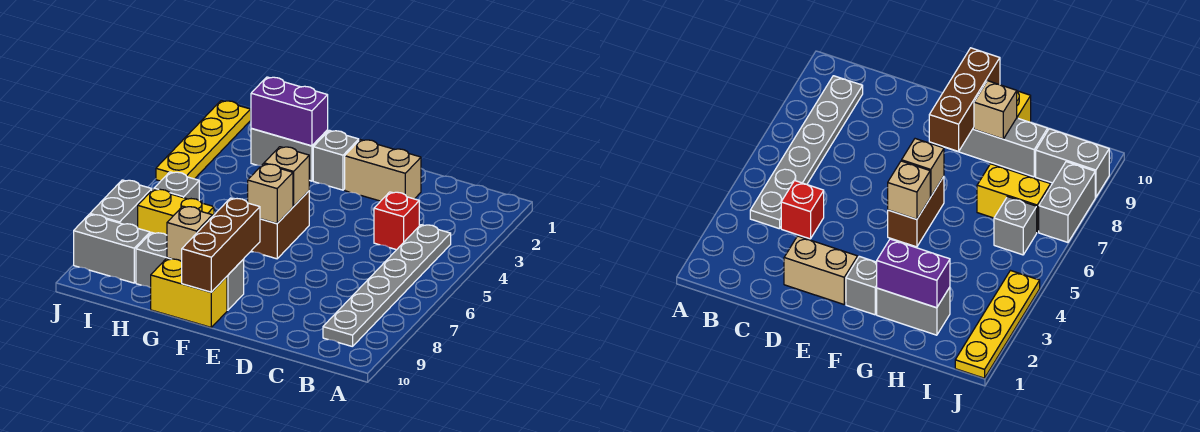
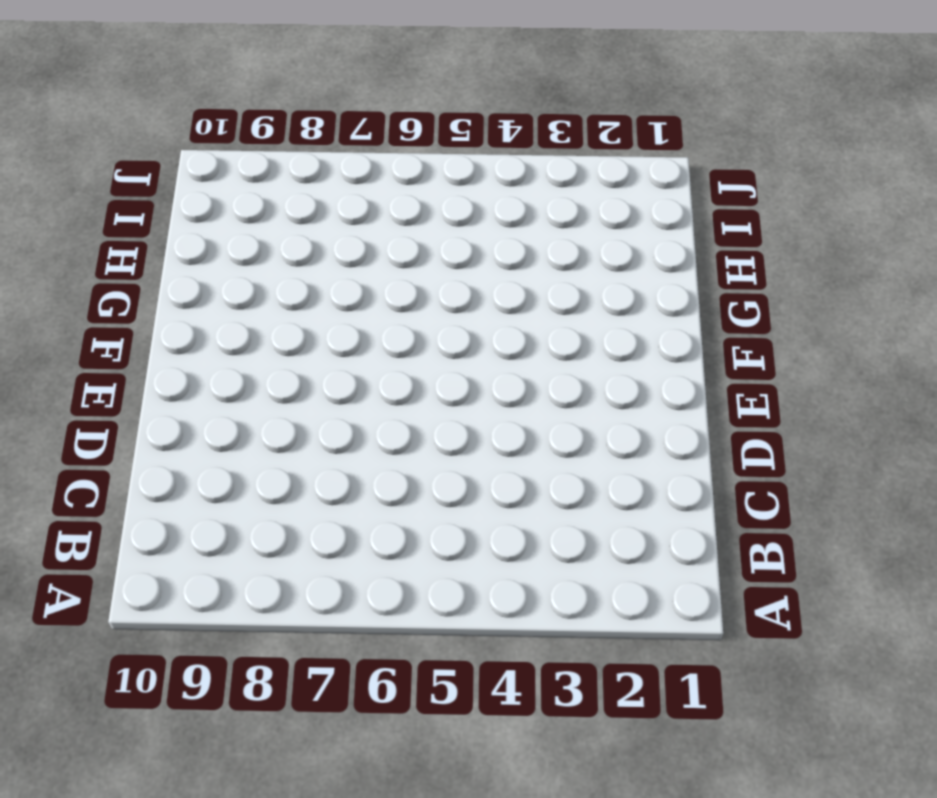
none -> grey 1x6 plate [323,225,451,347]
none -> red 1x1 brick [374,192,419,250]
none -> tan 1x2 brick [345,140,421,201]

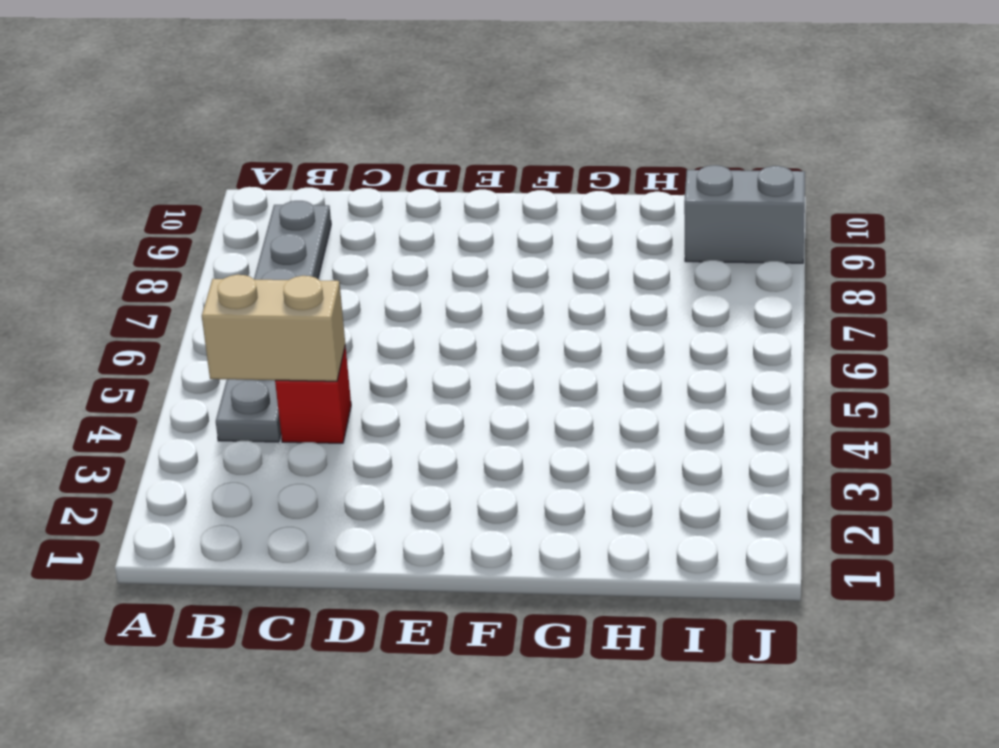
tan 1x2 brick [202,275,345,381] -> tan 1x2 brick moved to [345,140,421,201]
none -> grey 1x1 brick [313,130,359,190]
none -> brown 1x2 brick [252,191,309,259]
none -> grey 1x3 brick [136,232,244,310]

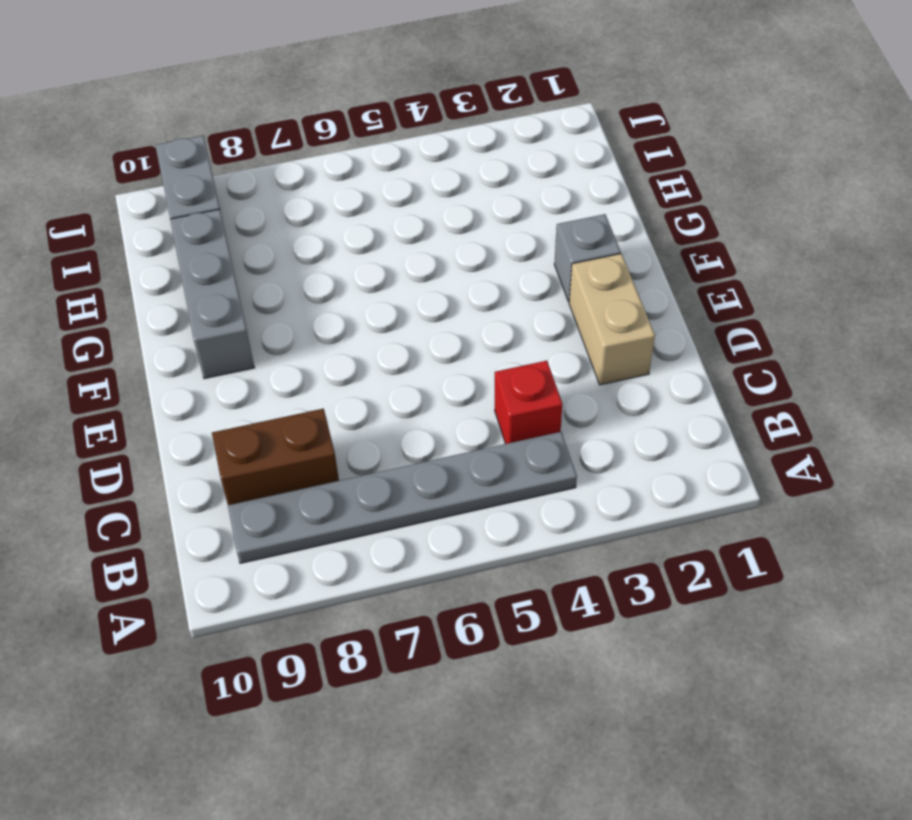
brown 1x2 brick [212,409,339,505] -> brown 1x2 brick moved to [252,191,309,259]
none -> yellow 1x2 brick [151,259,227,327]
none -> grey 1x2 brick [251,128,328,181]
none -> yellow 1x2 brick [138,189,214,235]

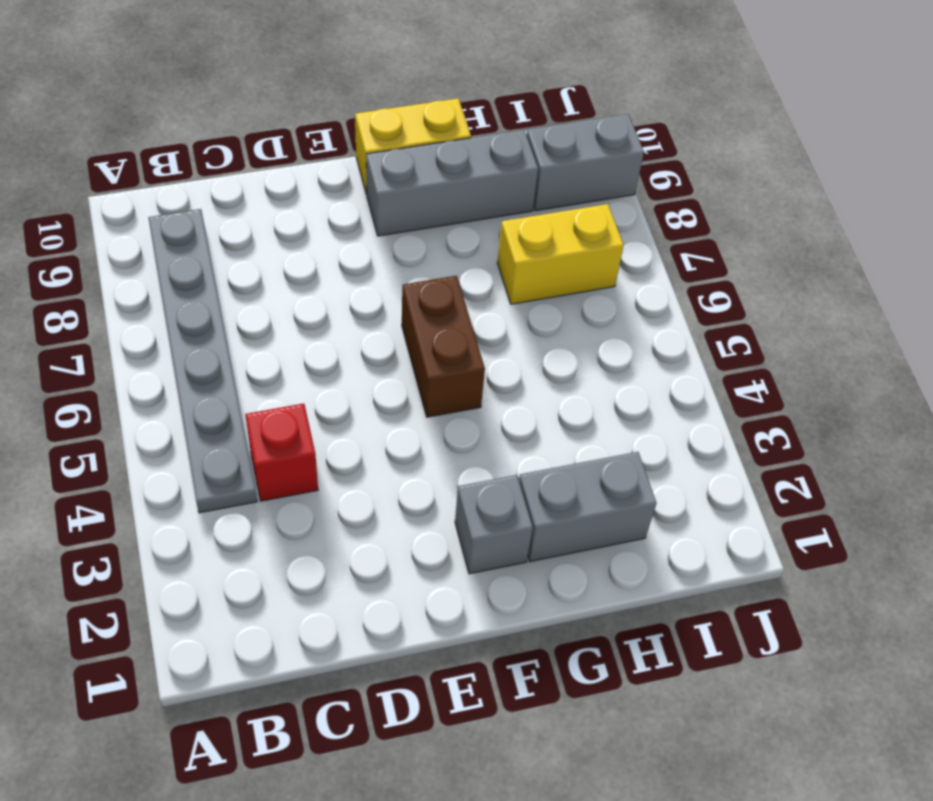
none -> tan 1x2 brick [345,140,421,201]
none -> grey 1x1 brick [154,172,199,200]
none -> yellow 1x4 plate [156,101,251,181]

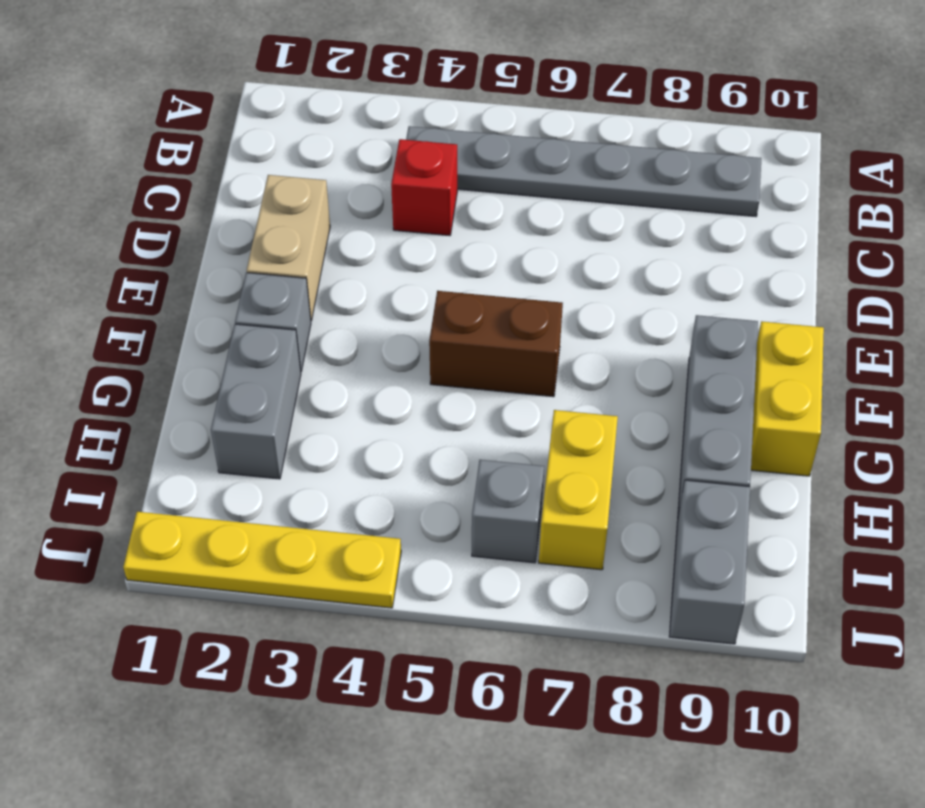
none -> grey 1x2 brick [90,180,152,228]
none -> tan 1x1 brick [264,147,309,206]
none -> tan 1x1 brick [248,164,293,224]

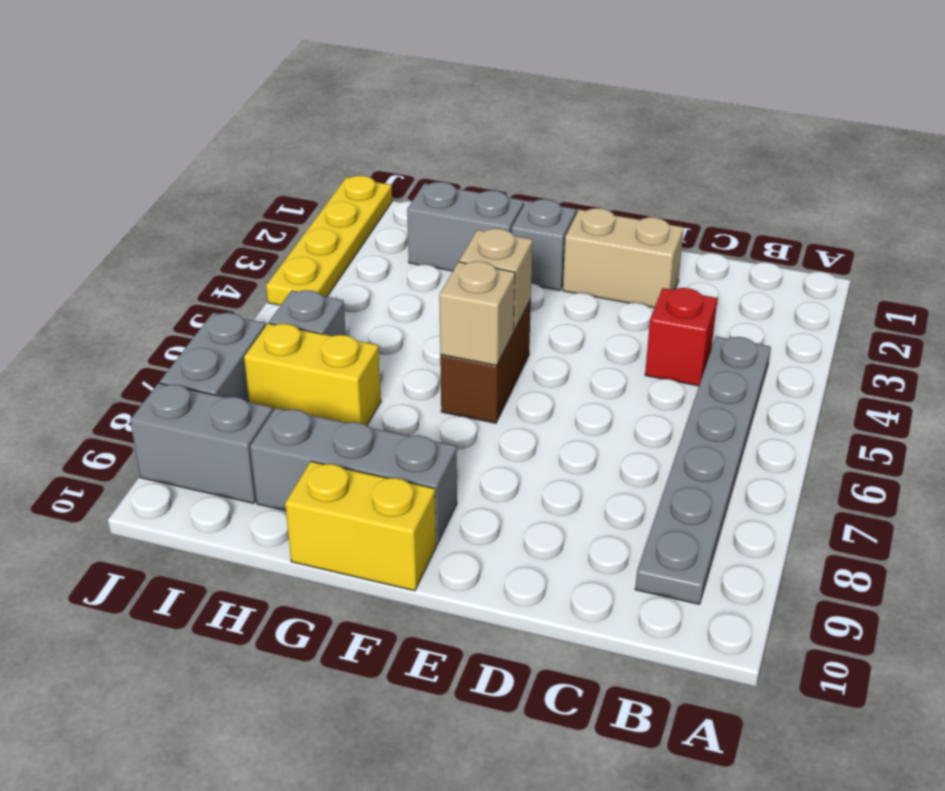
none -> brown 1x3 brick [182,198,260,292]
none -> purple 1x2 brick [251,77,328,146]
none -> tan 1x1 brick [167,206,212,261]

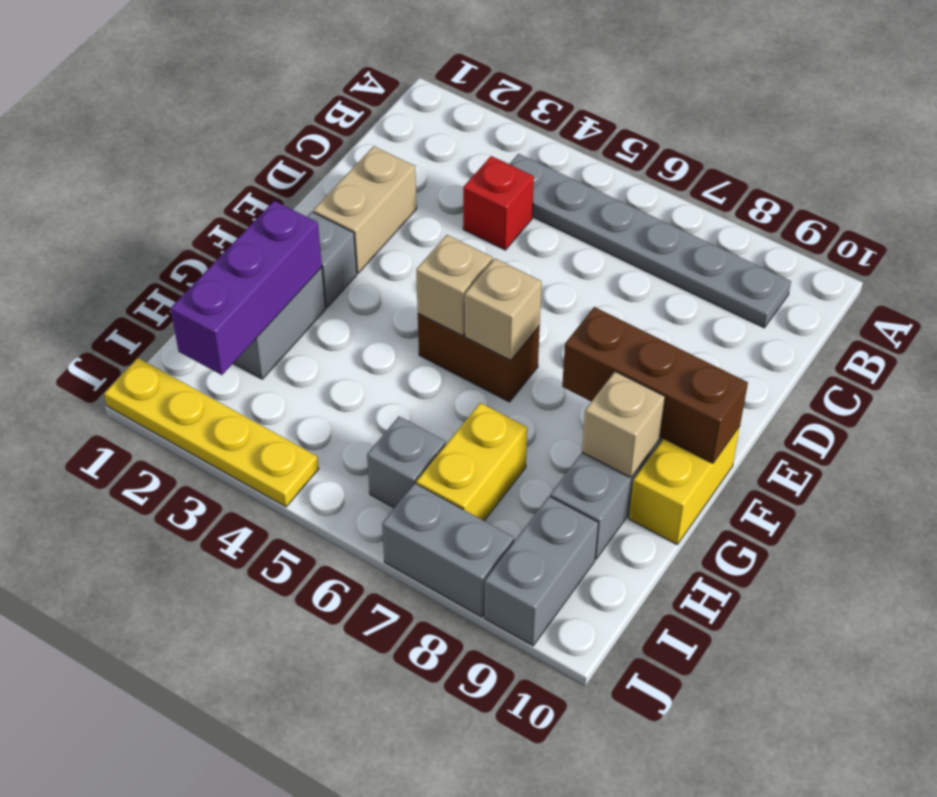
purple 1x3 brick [170,201,322,375] -> purple 1x2 brick [251,77,328,146]

